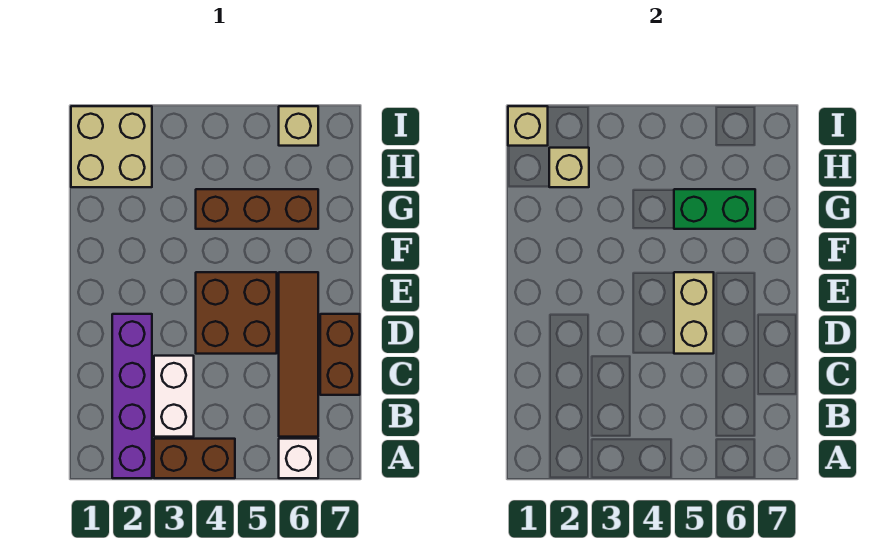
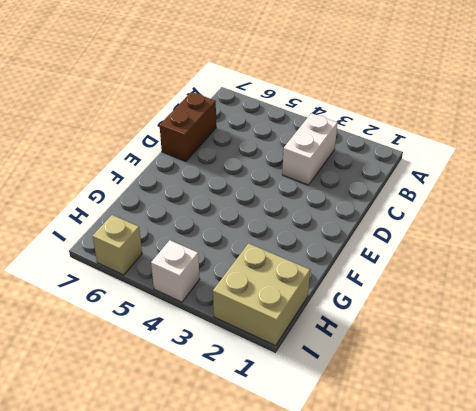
white 1x1 brick [151,240,200,302] -> white 1x1 brick moved to [279,439,318,478]
none -> purple 1x4 brick [112,314,152,478]
none -> brown 1x2 brick [154,439,235,478]
none -> brown 1x4 tile [279,272,318,437]

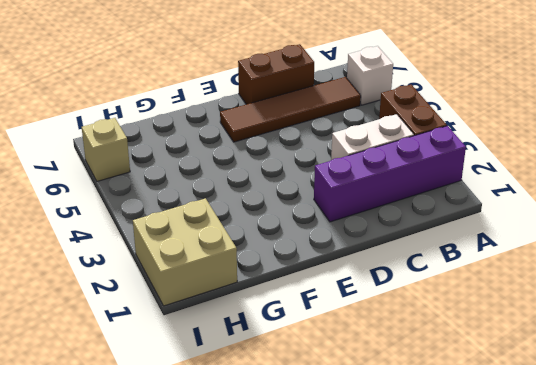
none -> brown 2x2 brick [196,272,277,354]
none -> brown 1x3 brick [196,189,318,229]
none -> tan 1x2 brick [674,272,714,354]

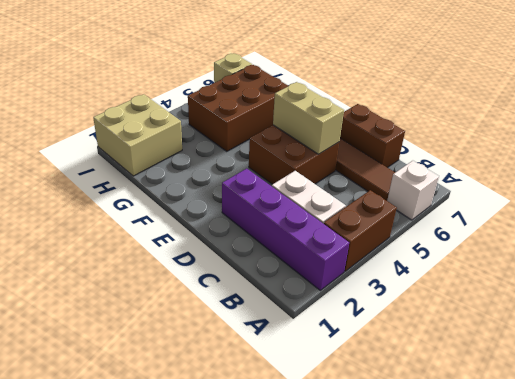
brown 2x3 brick [188,65,288,151] -> brown 1x3 brick [196,189,318,229]
none -> green 1x2 brick [674,189,755,229]
none -> tan 1x1 brick [549,148,589,187]
none -> tan 1x1 brick [508,106,548,146]

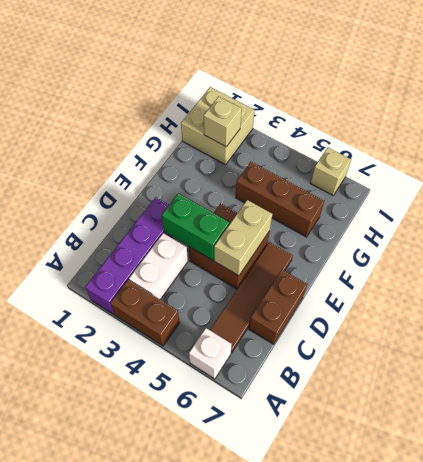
green 1x2 brick [162,193,229,260] -> green 1x2 brick moved to [674,189,755,229]
none -> tan 1x1 brick [508,106,548,146]

